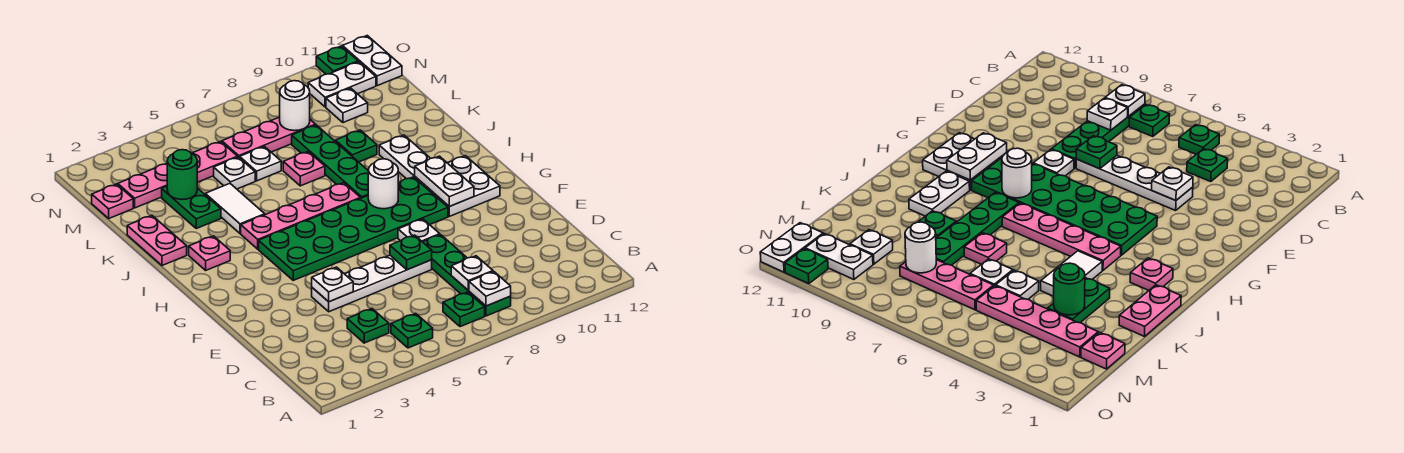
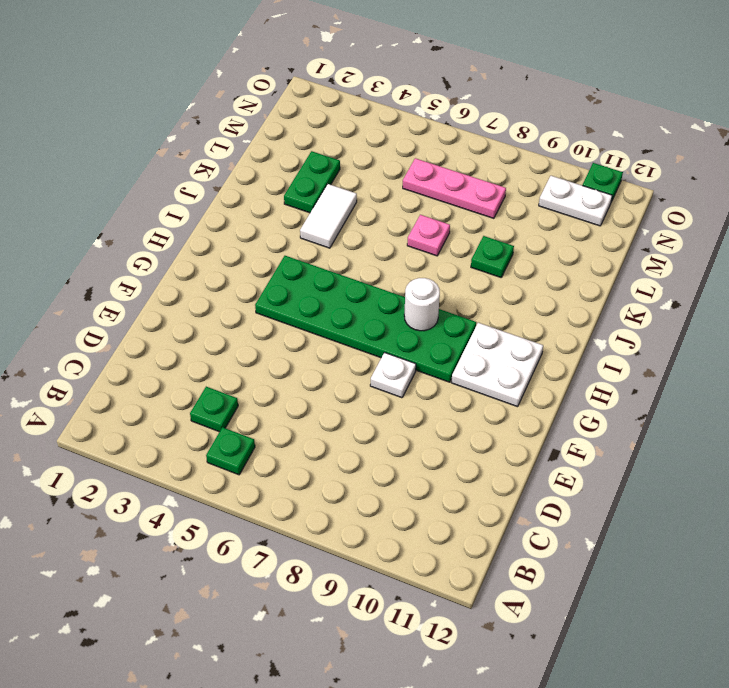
none -> green 1x1 plate [443,292,485,327]
none -> green 1x4 plate [423,235,511,316]
none -> white 1x4 plate [312,255,432,312]
none -> pink 1x1 plate [189,236,230,270]

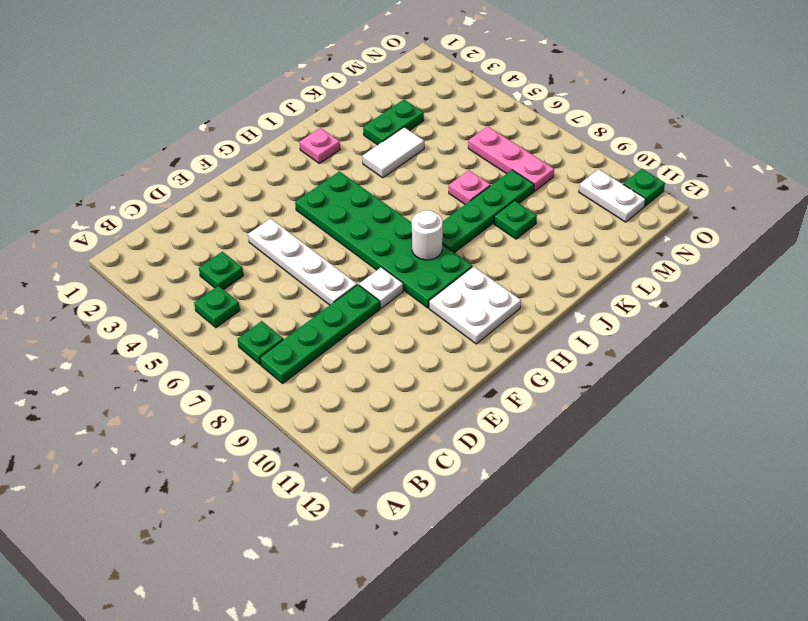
none -> pink 1x4 plate [241,183,361,249]
none -> white 1x2 plate [379,135,430,179]
none -> pink 1x2 plate [127,215,187,265]
none -> white 1x1 plate [214,157,255,189]

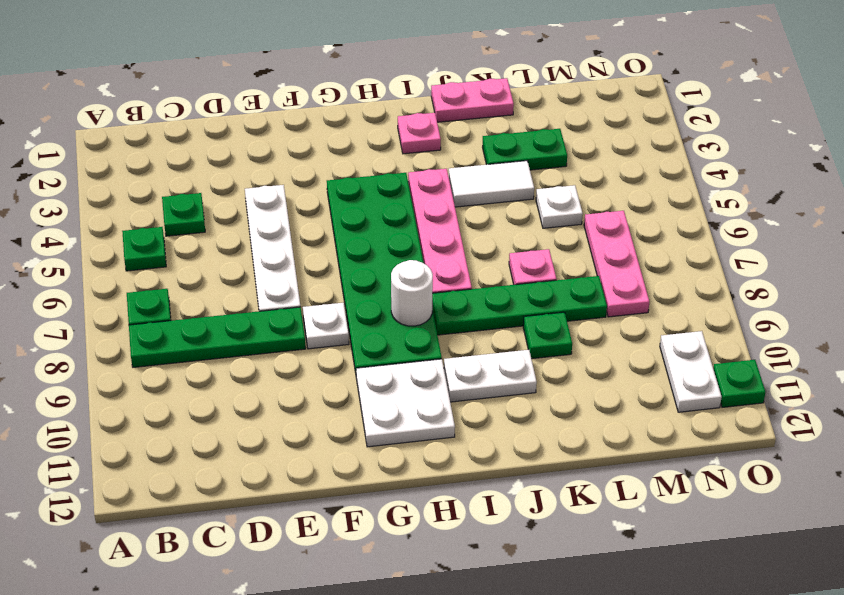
none -> white 1x1 plate [240,146,281,181]
none -> pink 1x1 plate [92,184,133,218]
none -> pink 1x4 plate [118,142,238,208]
none -> white 1x1 plate [326,88,368,123]

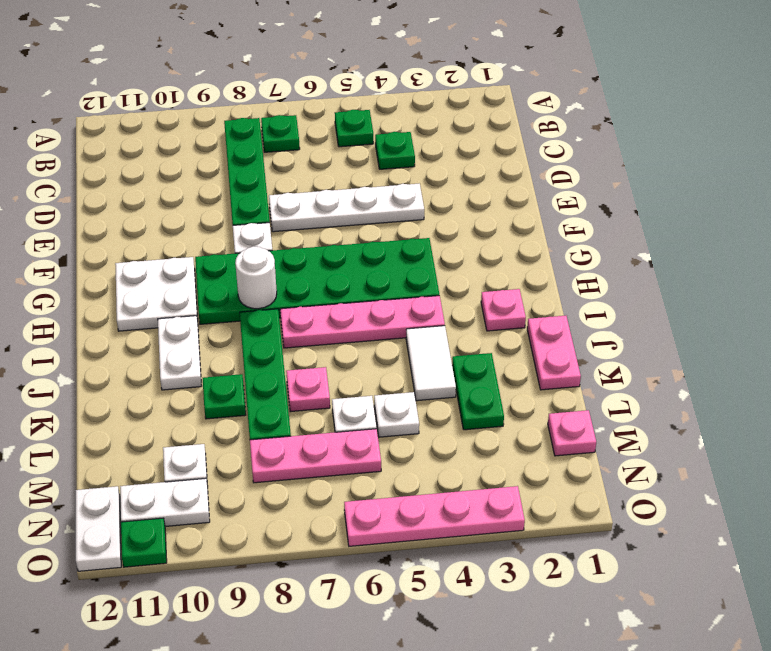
pink 1x4 plate [344,486,525,546] -> pink 1x4 plate moved to [118,142,238,208]
none -> white 1x1 plate [469,271,511,306]
none -> white 1x1 plate [451,256,493,290]
none -> white 1x1 plate [312,267,353,302]
none -> green 1x1 plate [390,235,432,270]

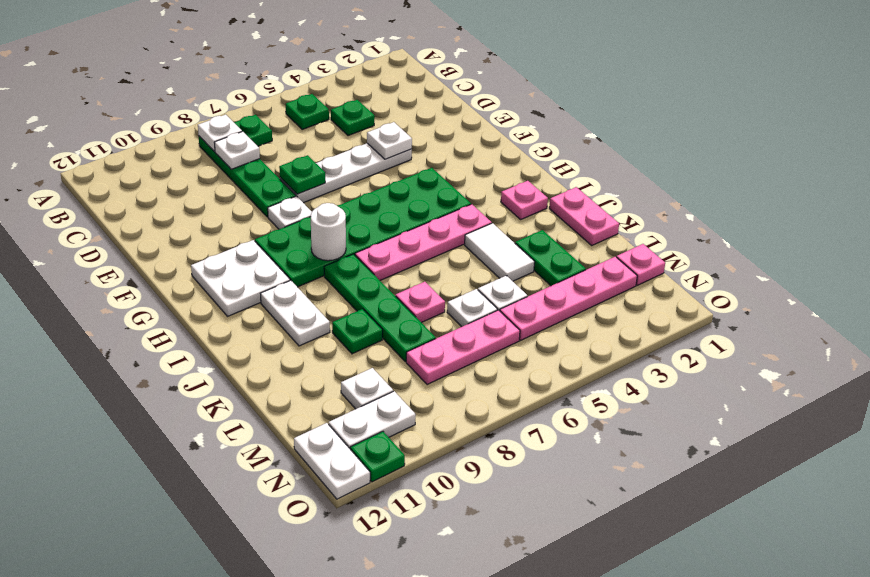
none -> white 1x2 plate [415,156,474,206]
none -> green 1x1 round brick [167,150,197,199]
none -> white 1x1 round brick [280,81,310,131]

